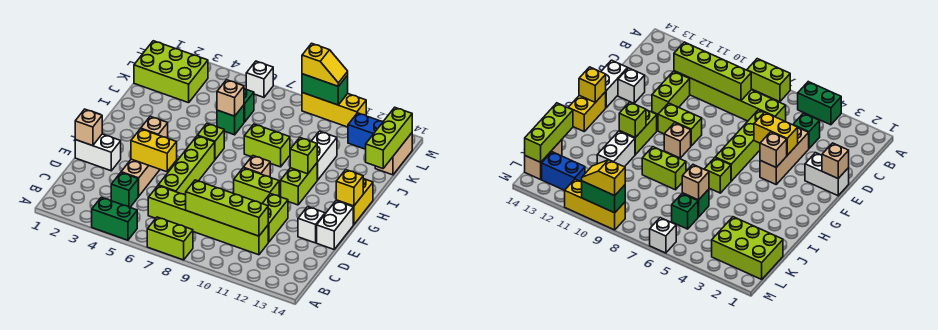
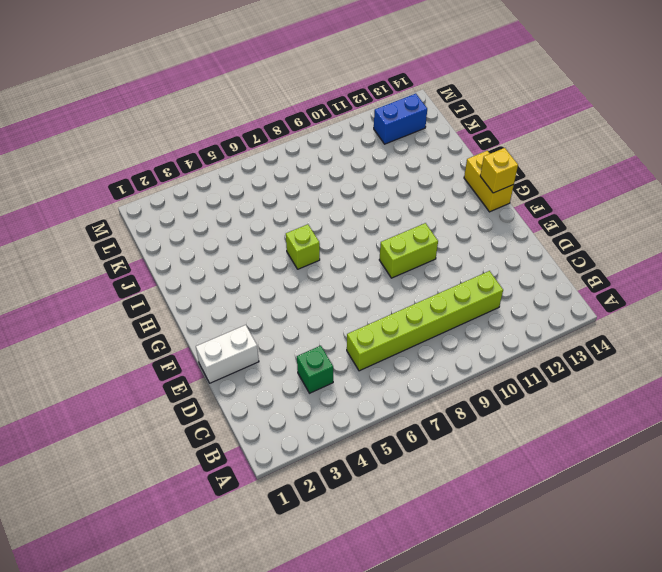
none -> green 1x2 brick [92,197,137,240]
none -> lime 1x2 brick [147,217,193,260]
none -> tan 1x3 brick [121,159,160,196]
none -> lime 1x4 brick [158,136,215,195]

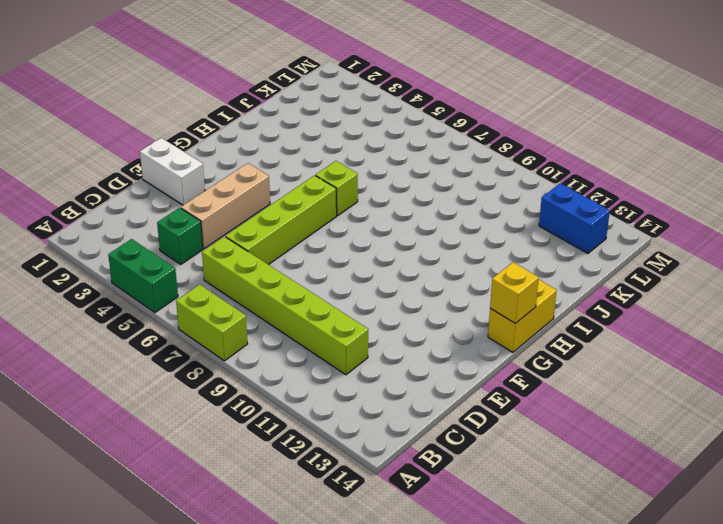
none -> lime 1x2 brick [262,194,288,242]
none -> white 1x1 brick [298,207,325,243]
none -> white 1x2 brick [317,201,353,249]
none -> lime 1x2 brick [234,168,279,203]

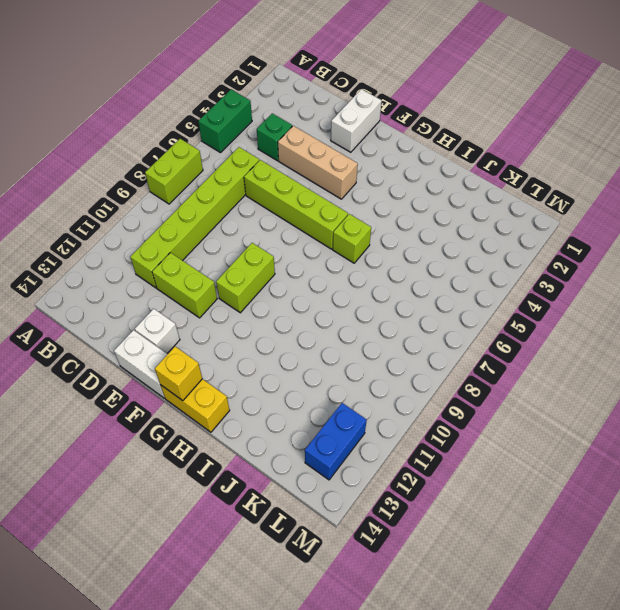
none -> tan 1x1 brick [243,156,270,177]
none -> lime 1x2 brick [281,163,317,205]
none -> lime 1x2 brick [244,124,290,167]
none -> white 1x2 brick [311,131,337,180]

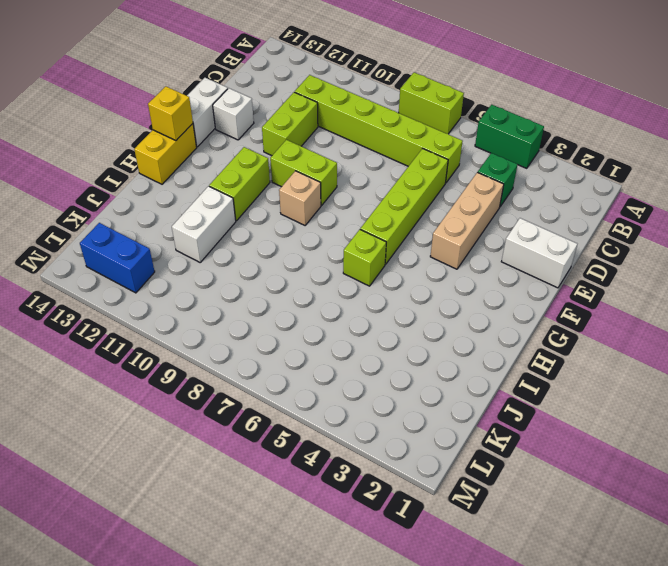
none -> lime 1x2 brick [244,124,290,167]
none -> green 1x1 brick [217,105,244,135]
none -> lime 2x3 brick [134,41,208,103]
none -> green 1x1 brick [244,89,254,122]

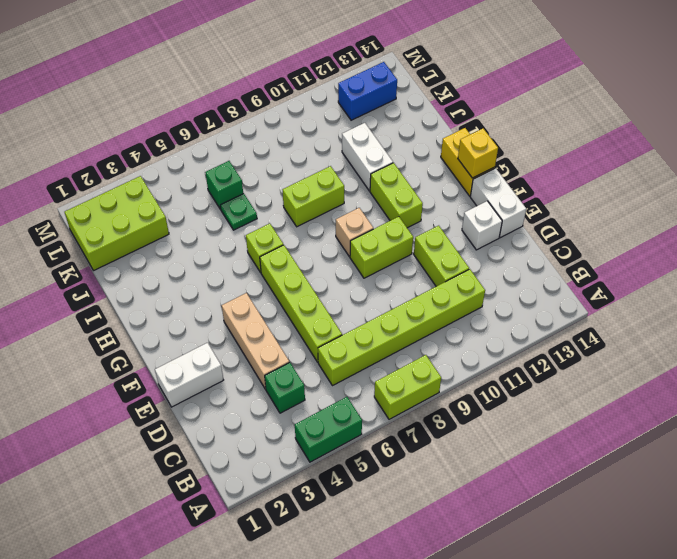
green 1x1 plate [220,193,257,230] -> green 1x1 brick [217,105,244,135]
none -> tan 1x2 brick [375,133,412,175]
none -> white 1x1 brick [246,61,273,97]
none -> yellow 1x3 brick [302,93,366,127]
none -> lime 1x4 brick [186,180,268,236]

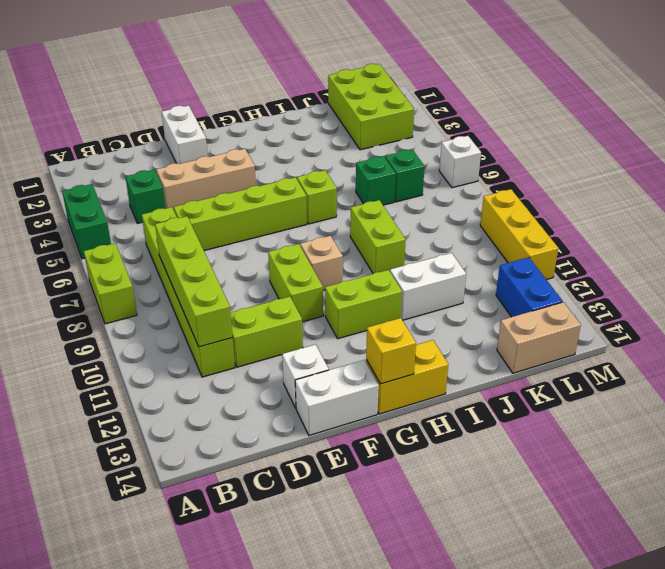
none -> tan 1x1 brick [75,109,102,146]
none -> yellow 1x2 brick [131,129,177,172]
none -> tan 1x1 brick [141,116,168,138]
none -> lime 1x1 brick [290,138,317,174]

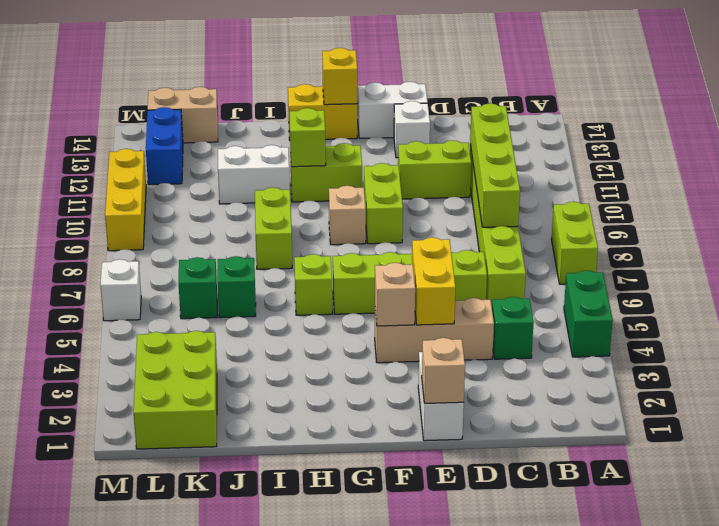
none -> tan 1x1 brick [217,80,244,116]
none -> lime 1x3 brick [366,107,412,168]
none -> green 1x2 brick [302,74,348,105]
none -> yellow 1x2 slope [302,43,348,86]

